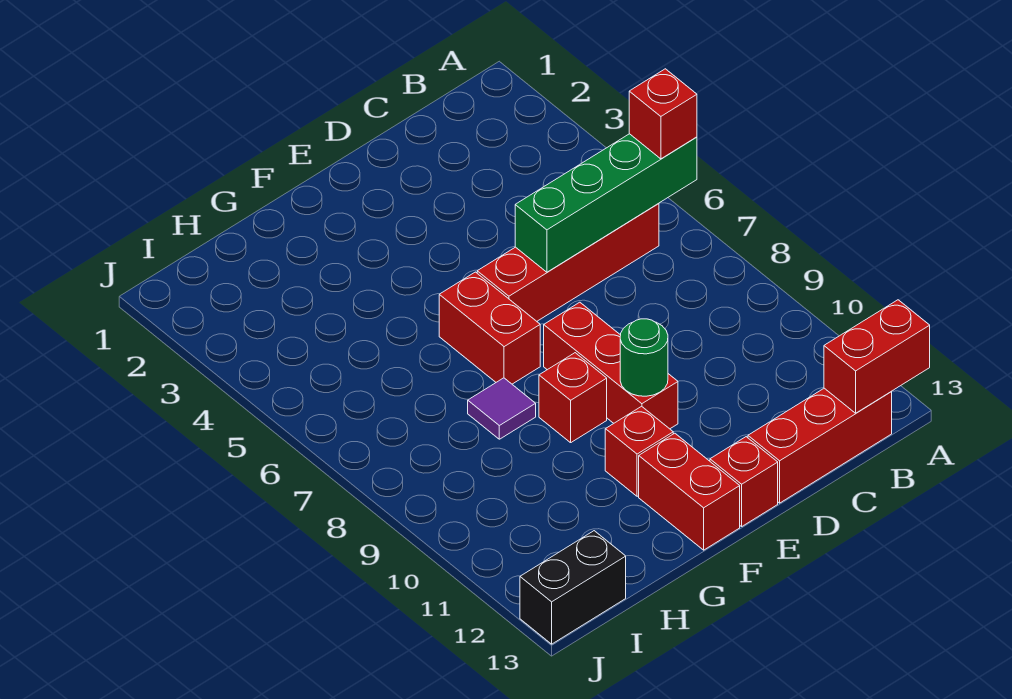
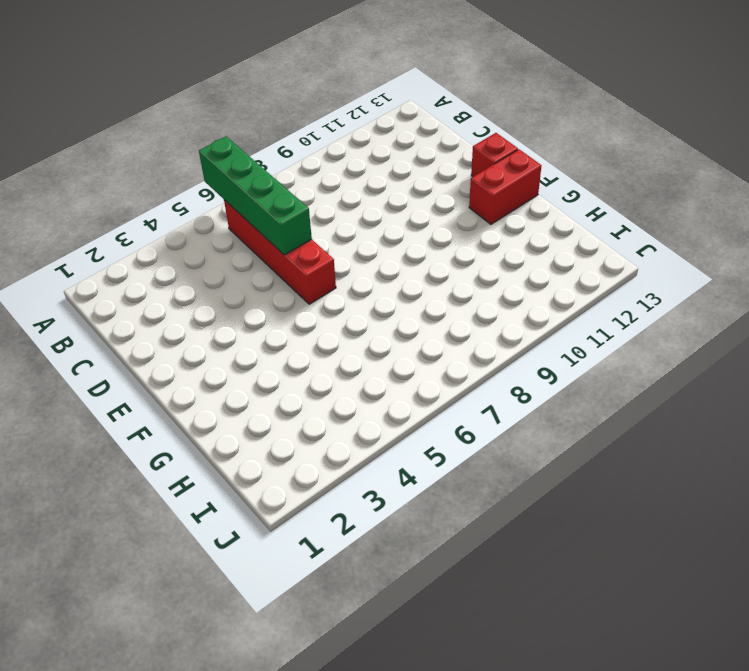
none -> red 1x3 brick [748,388,892,503]
none -> red 1x3 brick [544,302,678,429]
none -> red 1x2 brick [439,272,540,384]

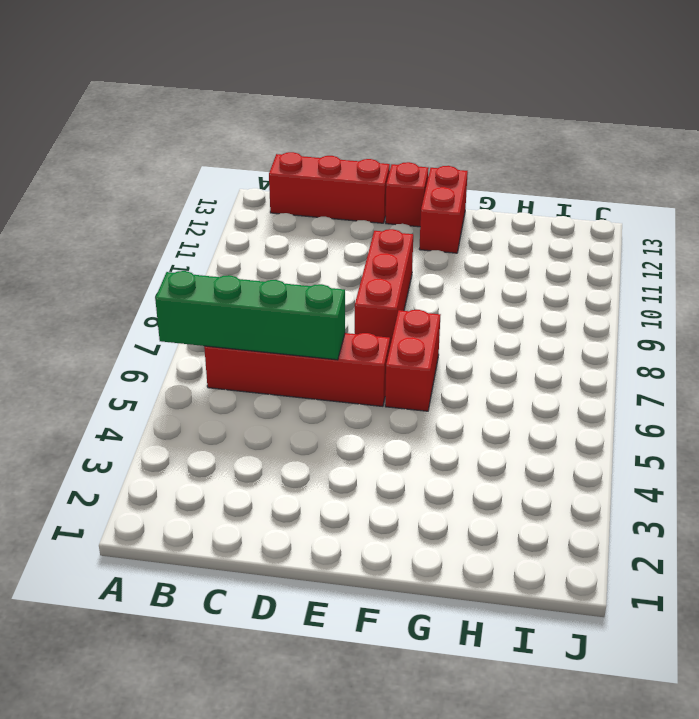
none -> red 1x1 brick [539,353,607,443]
none -> red 1x1 brick [605,406,673,496]
none -> purple 1x1 tile [468,378,536,439]

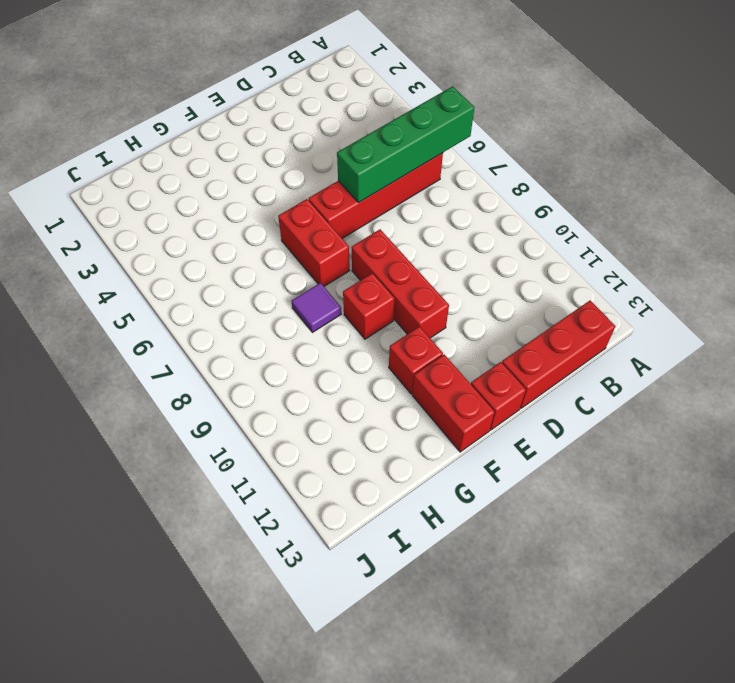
none -> black 1x2 brick [520,531,626,644]
none -> red 1x2 brick [824,300,930,413]
none -> green 1x1 round brick [620,319,668,396]

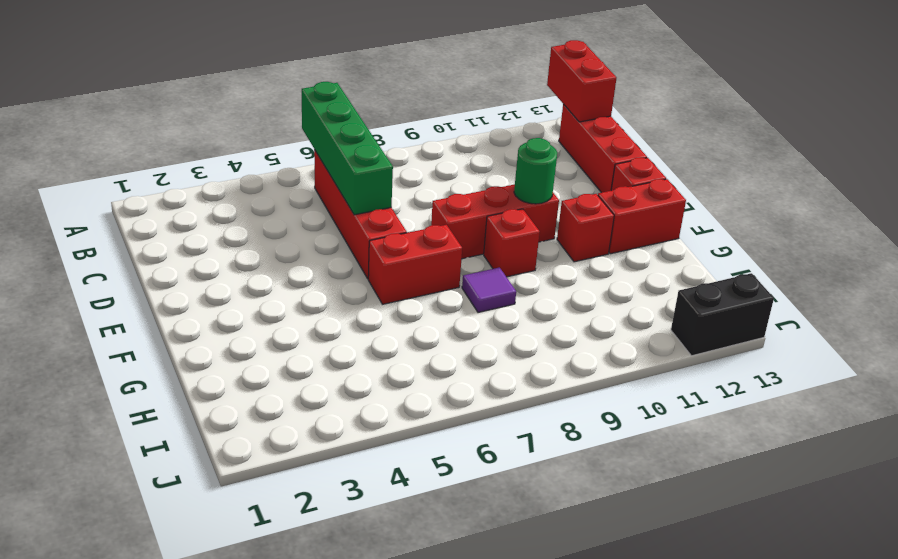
black 1x2 brick [671,273,774,356] -> black 1x2 brick turned to [520,531,626,644]
none -> red 1x1 brick [629,69,697,159]

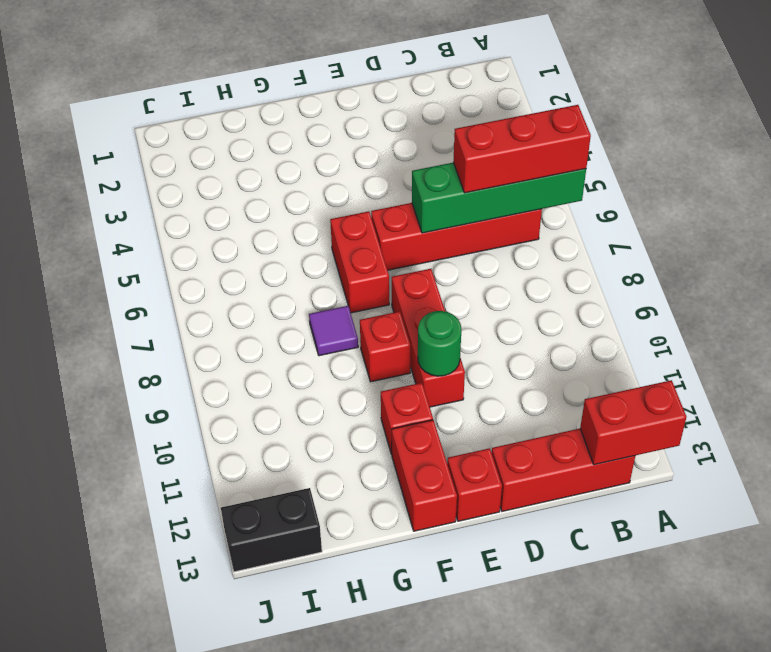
red 1x3 brick [453,105,591,193] -> red 1x1 brick [629,69,697,159]

